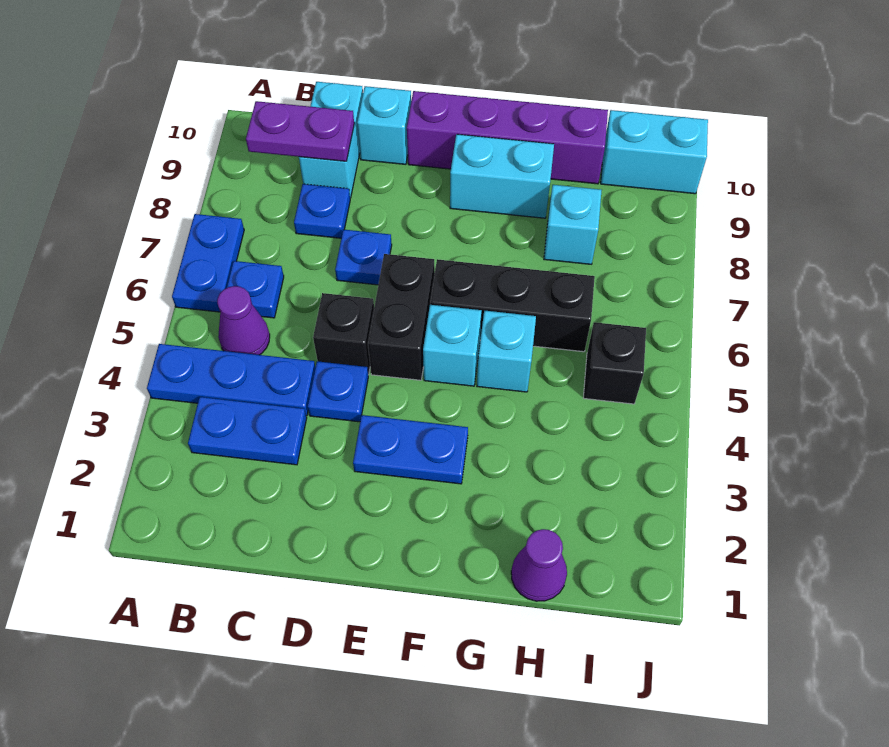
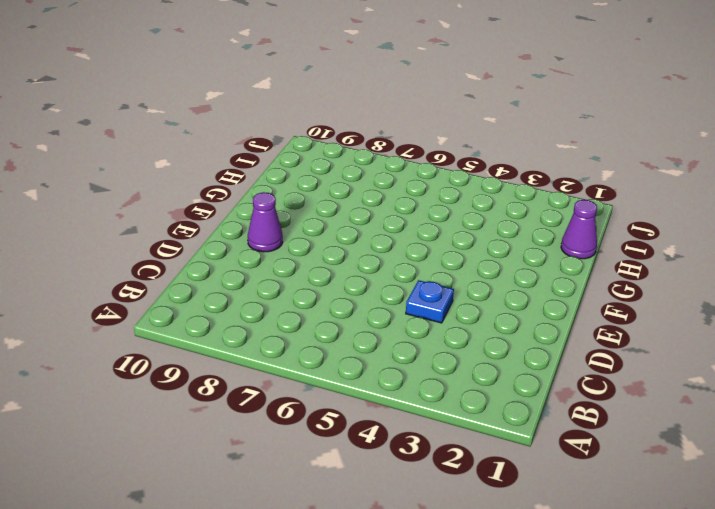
purple 1x1 cone [248,192,283,252] -> purple 1x1 cone moved to [217,286,270,355]
none -> blue 1x3 plate [147,344,315,416]
none -> blue 1x2 plate [172,214,244,312]
none -> blue 1x2 plate [188,397,307,465]

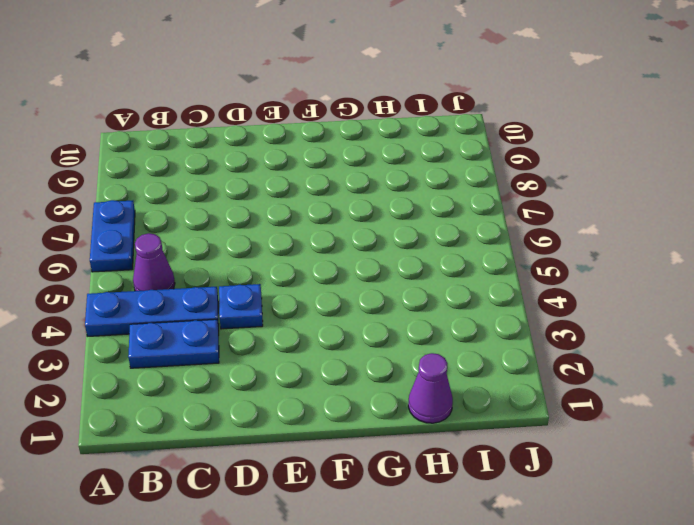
none -> blue 1x1 plate [227,261,284,318]
none -> blue 1x1 plate [294,184,350,238]
none -> cyan 1x2 brick [299,82,363,198]

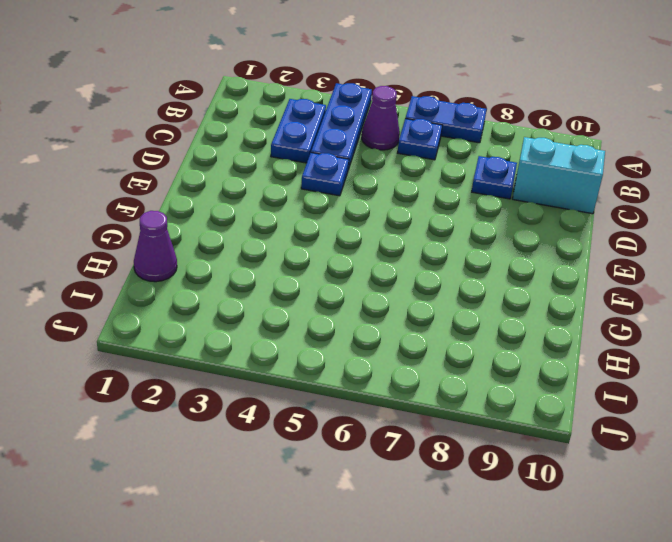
none -> black 1x1 brick [313,293,374,375]
none -> blue 1x1 plate [335,230,392,285]
none -> cyan 1x1 brick [357,86,411,164]

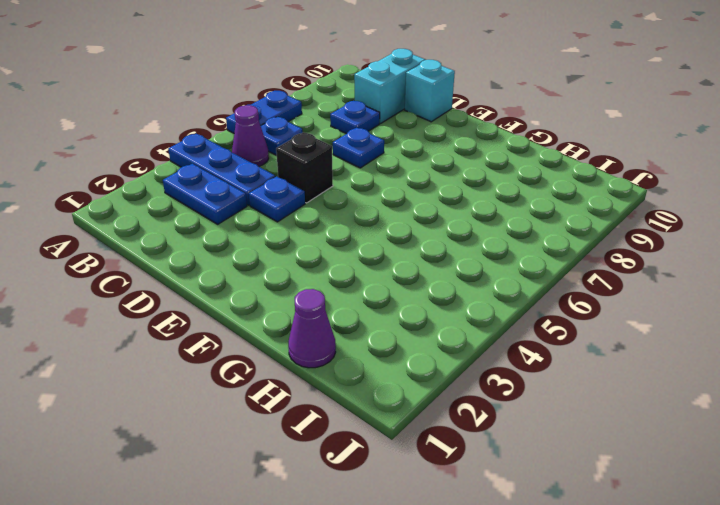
none -> blue 1x2 plate [353,415,468,484]
none -> black 1x2 brick [368,254,435,380]
none -> purple 1x4 brick [407,91,608,184]

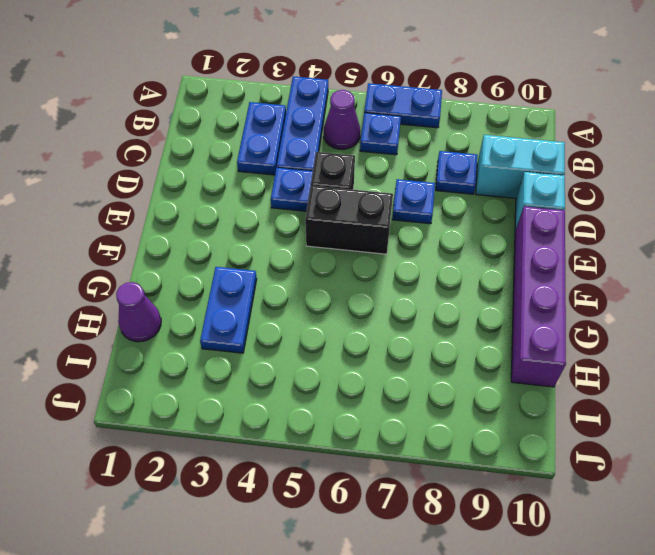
blue 1x2 plate [200,267,257,353] -> blue 1x2 plate moved to [353,415,468,484]
none -> cyan 1x1 brick [423,305,482,386]
none -> black 1x3 brick [430,259,595,352]
none -> cyan 1x2 brick [450,134,554,218]

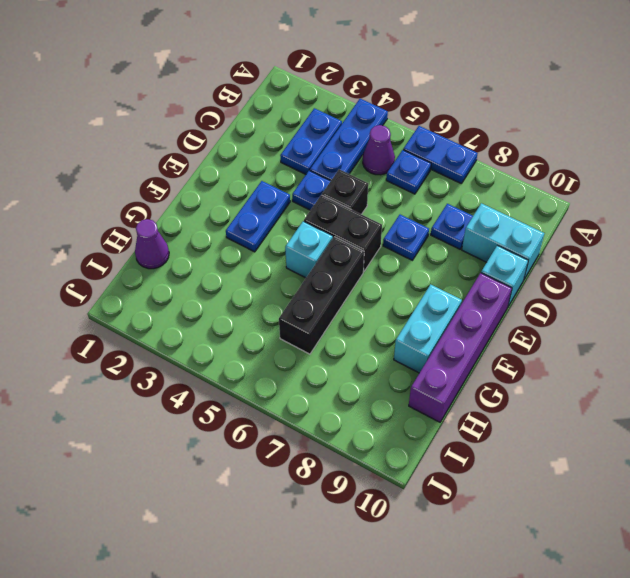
none -> cyan 1x1 brick [477,311,536,392]
none -> cyan 1x1 brick [544,185,602,264]
none -> black 1x1 brick [583,322,646,404]

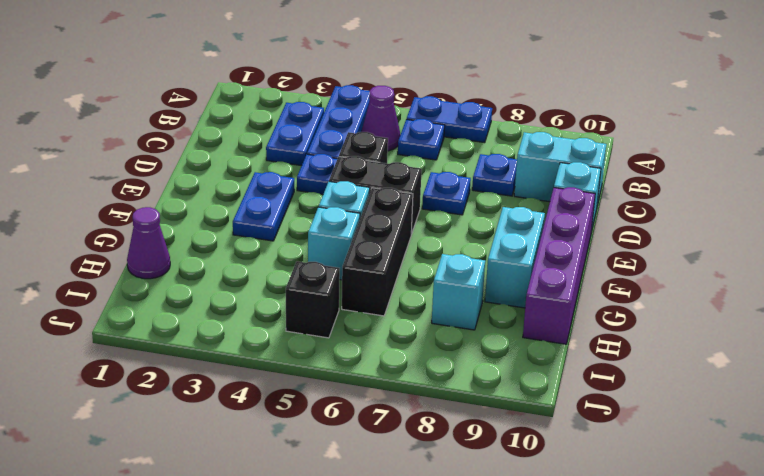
none -> cyan 1x2 brick [601,110,708,194]
none -> purple 1x2 plate [246,101,354,161]

